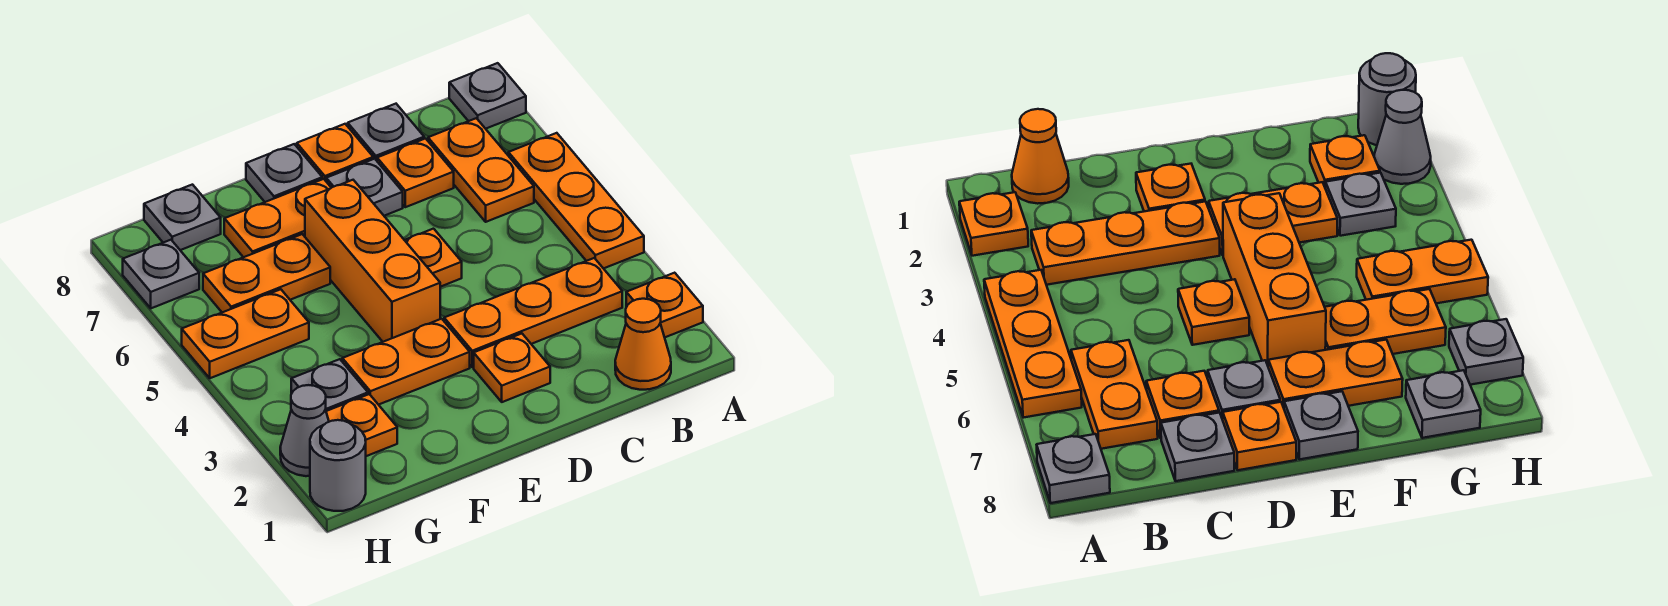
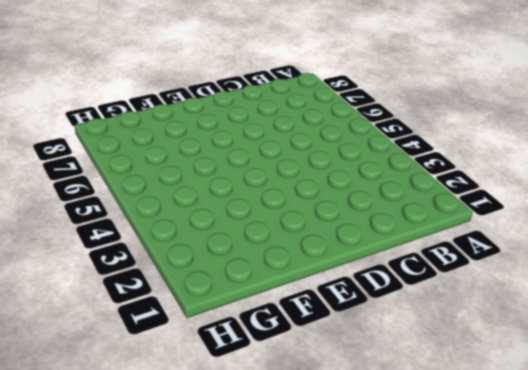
none -> orange 1x1 plate [626,273,703,337]
none -> orange 1x3 plate [508,133,644,269]
none -> grey 1x1 plate [449,63,526,129]

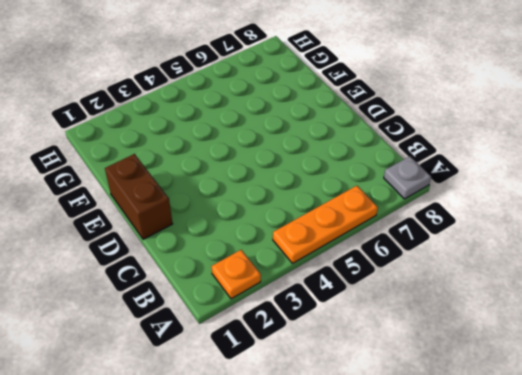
brown 1x2 brick [105,154,173,239] -> none
none -> orange 1x1 cone [615,299,671,390]
none -> orange 1x3 plate [444,258,622,367]
none -> orange 1x2 plate [428,118,534,222]

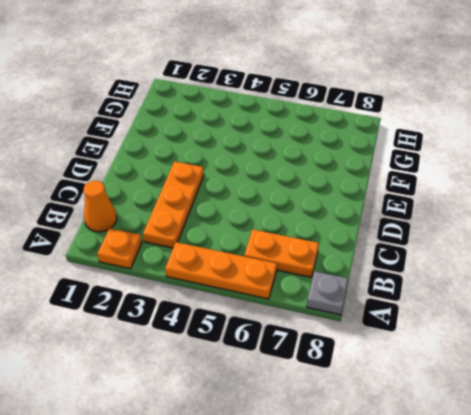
none -> orange 1x1 plate [377,139,454,207]
none -> grey 1x1 plate [348,104,424,161]
none -> orange 1x1 plate [474,334,550,402]

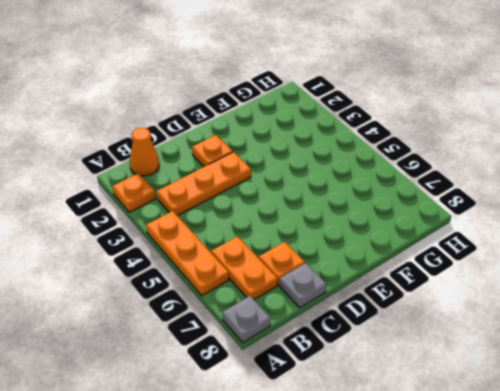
none -> orange 1x1 plate [405,229,462,287]
none -> grey 1x1 plate [326,159,403,216]
none -> orange 1x1 plate [297,124,373,181]

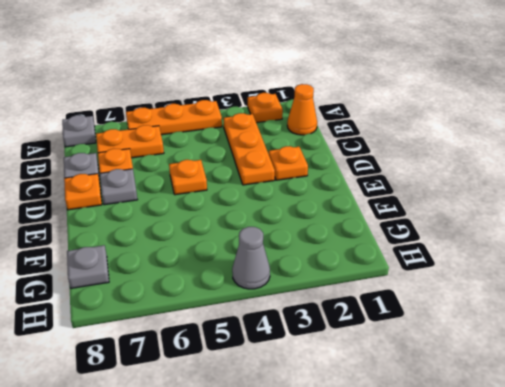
grey 1x1 cone [232,227,270,289] -> grey 1x1 cone moved to [280,385,329,476]
none -> orange 1x2 plate [342,319,470,405]
none -> orange 1x3 brick [305,180,440,342]
none -> orange 1x2 plate [224,179,331,257]

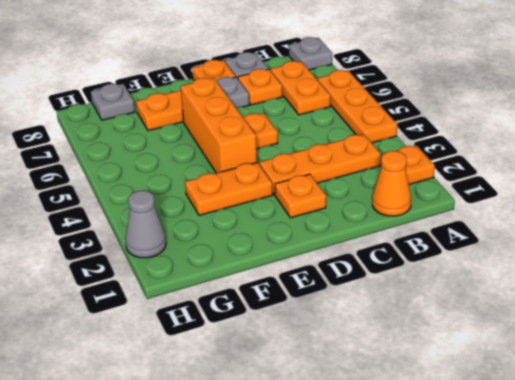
none -> grey 1x1 plate [246,144,322,202]
none -> orange 1x2 plate [203,234,330,312]
none -> orange 1x1 plate [326,394,397,456]

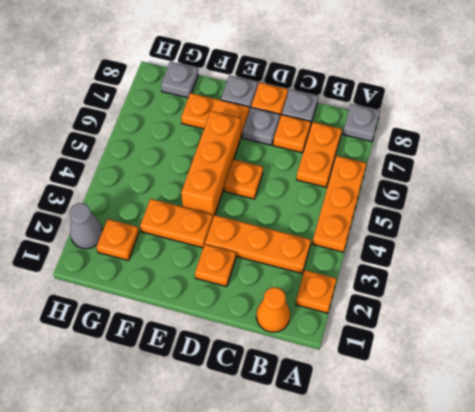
none -> orange 1x2 plate [203,234,330,312]
none -> grey 1x1 plate [291,359,368,411]
none -> orange 1x2 plate [182,289,309,378]

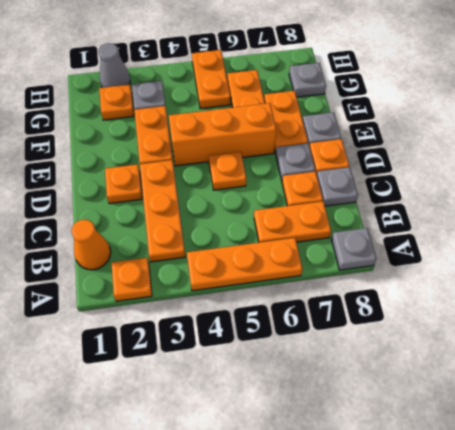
none -> grey 1x1 round brick [310,420,366,511]
none -> grey 1x1 plate [123,240,199,308]

